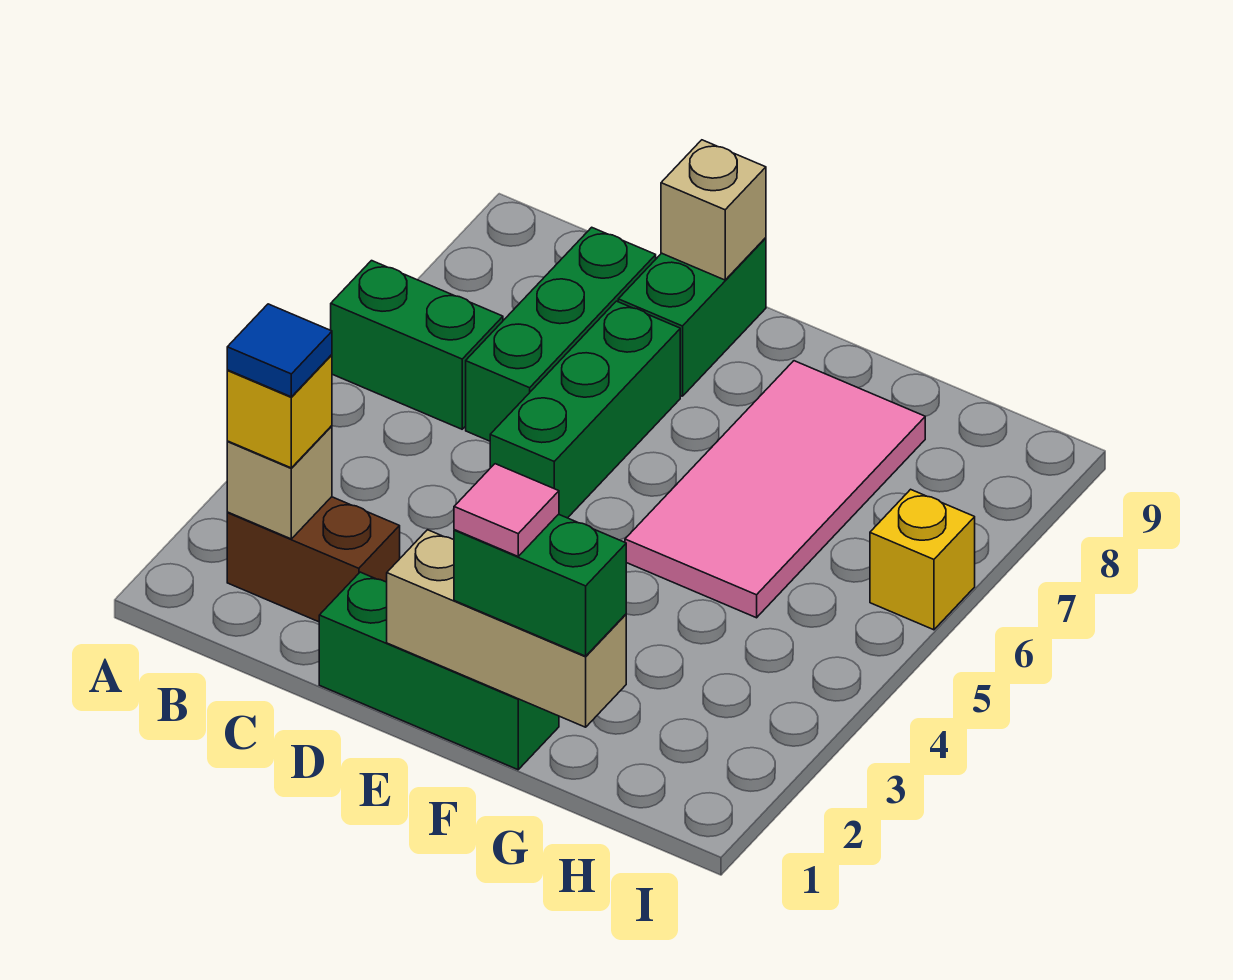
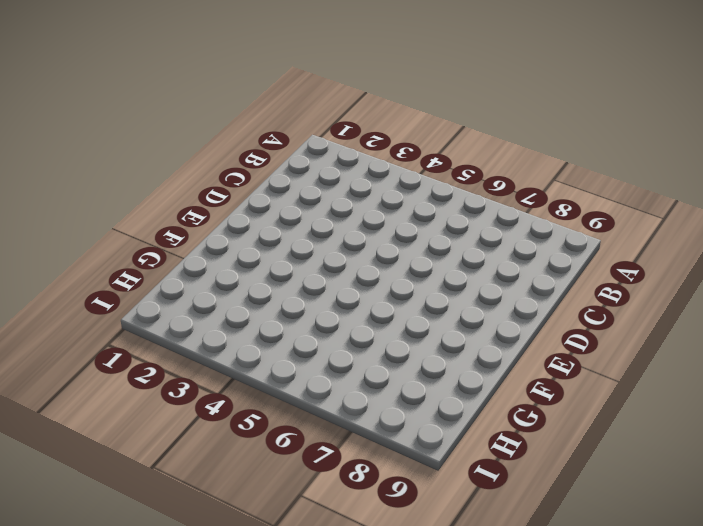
none -> green 1x2 brick [331,261,503,429]
none -> brown 1x2 brick [227,497,400,622]
none -> green 1x3 brick [466,227,656,441]

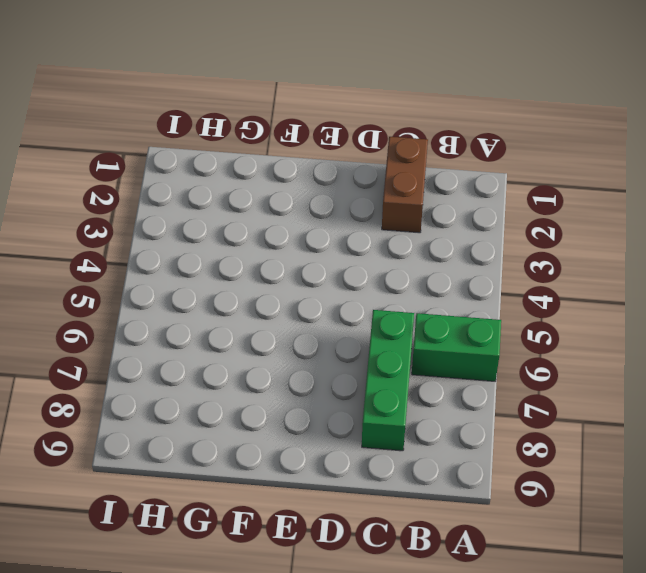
brown 1x2 brick [382,137,428,233] -> brown 1x2 brick turned to [227,497,400,622]
none -> green 1x3 brick [319,572,559,770]
none -> green 1x3 brick [490,301,680,518]
none -> green 1x2 brick [618,238,766,396]

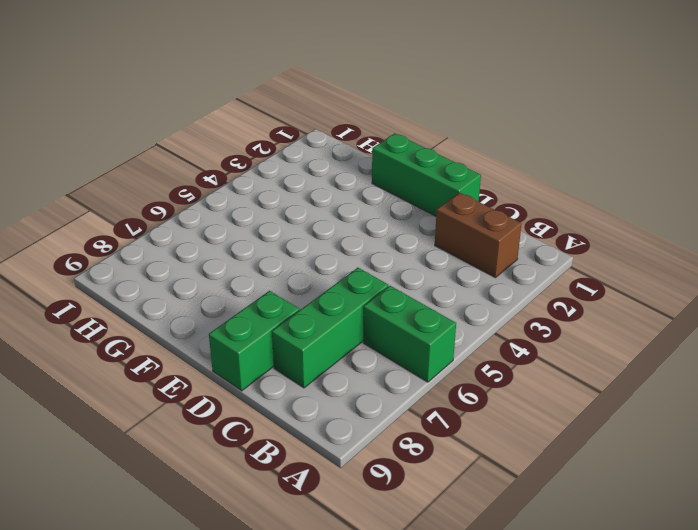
none -> green 1x3 brick [490,301,680,518]
none -> pink 2x4 tile [625,361,925,618]
none -> yellow 1x1 brick [870,489,975,630]

